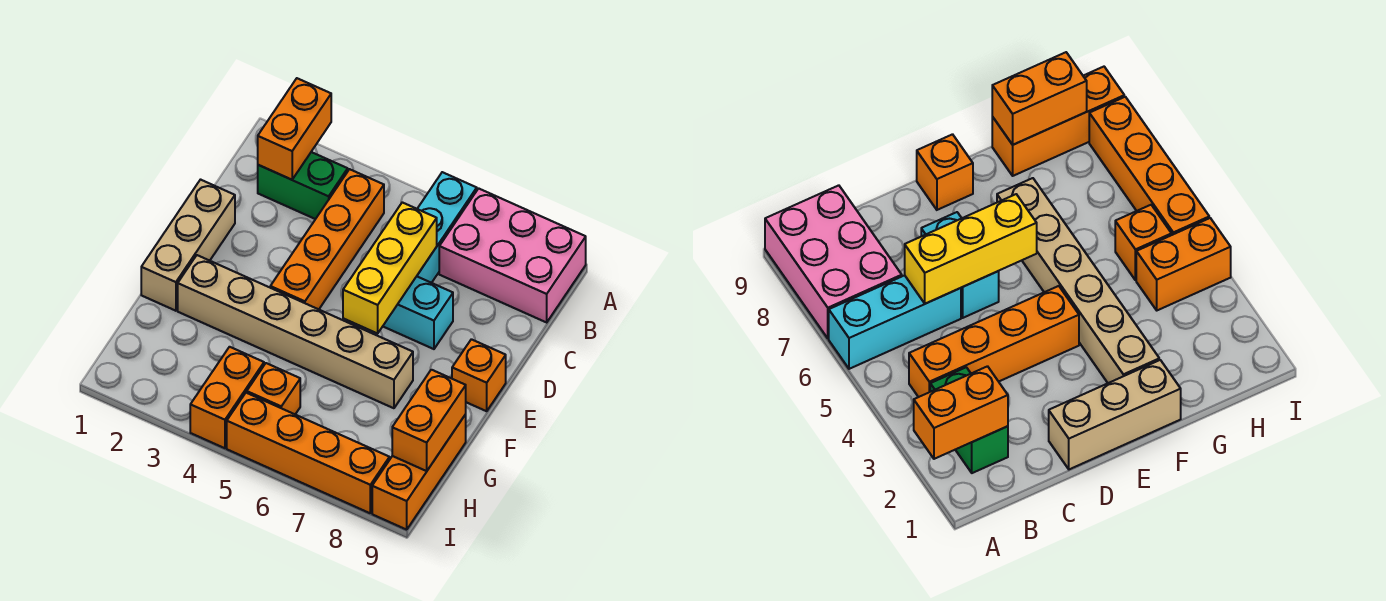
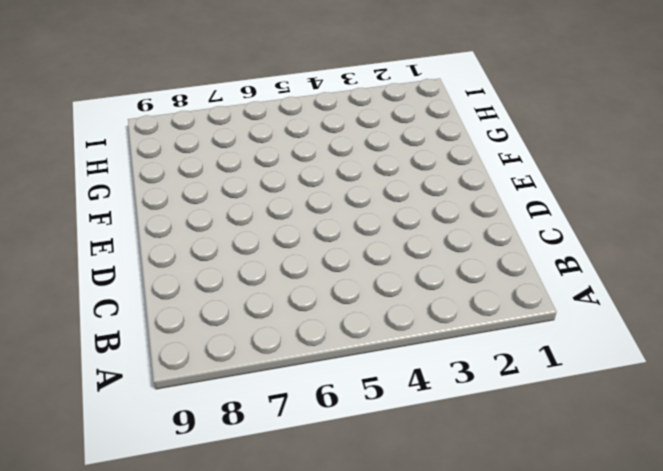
none -> cyan 1x3 brick [417,172,477,283]
none -> pink 2x3 brick [439,188,586,322]
none -> green 1x2 brick [258,152,348,219]

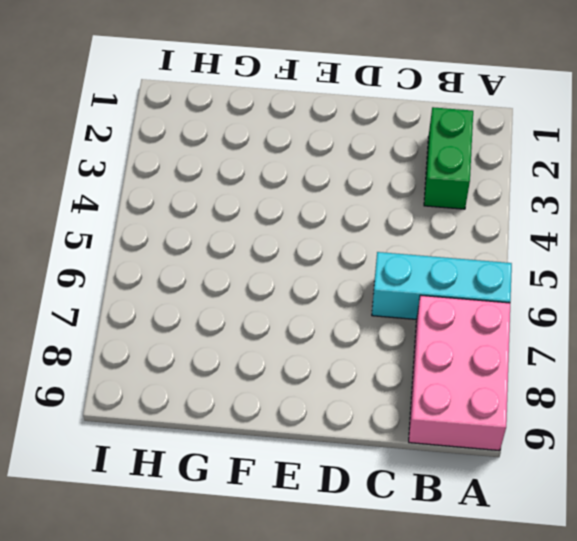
none -> orange 1x4 brick [270,169,384,309]
none -> tan 1x3 brick [141,180,235,311]
none -> cyan 1x2 brick [383,276,453,349]

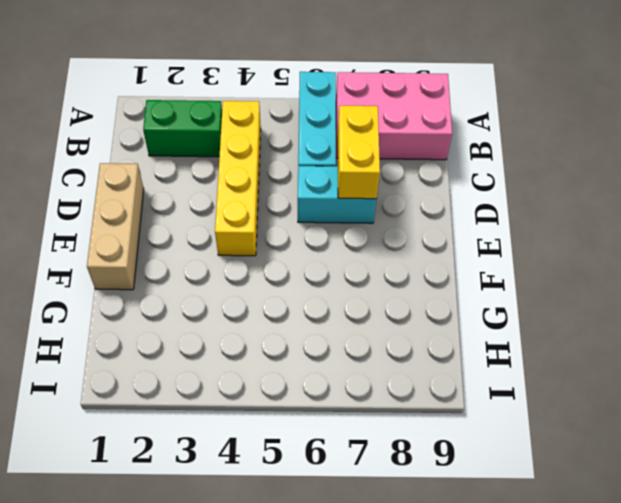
yellow 1x4 brick [215,101,261,256] -> orange 1x4 brick [270,169,384,309]
yellow 1x2 brick [338,106,380,199] -> none
none -> orange 1x1 brick [452,339,506,411]
none -> tan 1x6 brick [178,255,413,408]
none -> orange 1x3 brick [372,414,466,530]

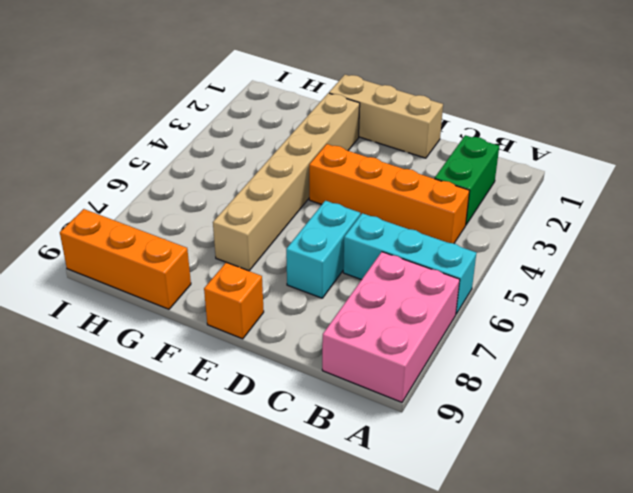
none -> orange 1x2 brick [190,347,264,448]
none -> orange 1x1 brick [247,363,300,414]
none -> orange 1x4 brick [227,393,389,513]

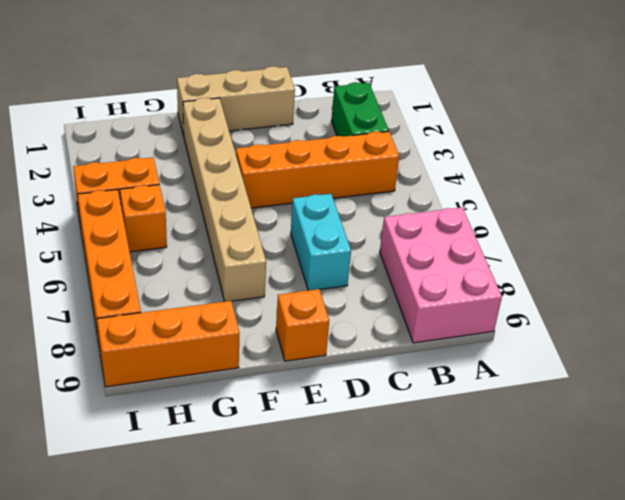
none -> cyan 1x3 brick [417,172,477,283]
none -> orange 1x2 brick [258,78,331,180]
none -> yellow 1x3 brick [343,202,437,334]

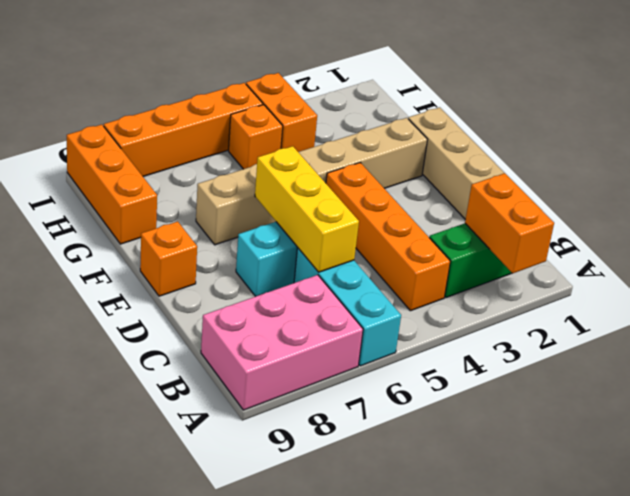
none -> orange 1x2 brick [392,370,466,471]

